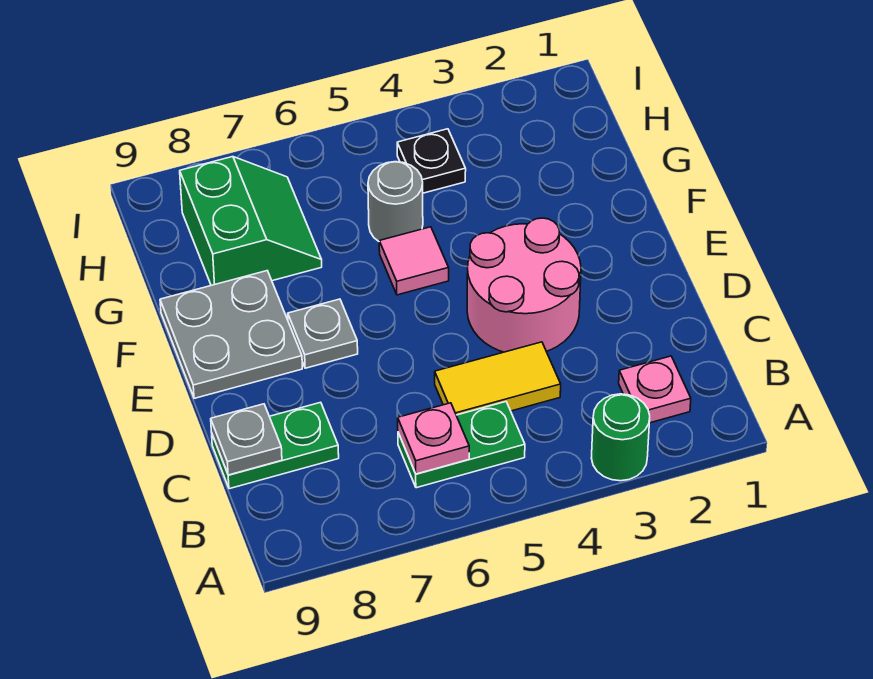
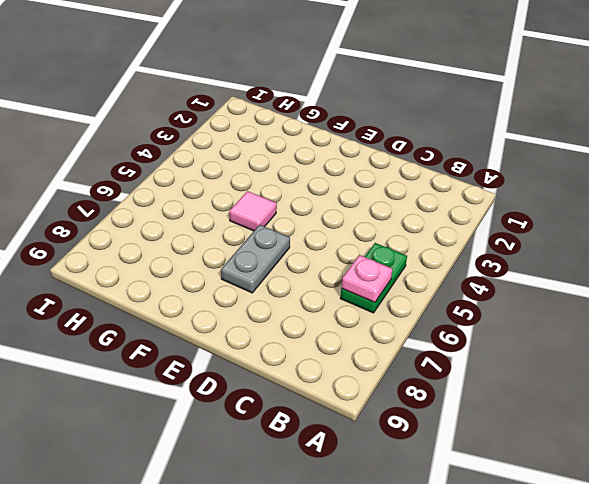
grey 1x2 plate [221,225,290,293] -> grey 1x1 plate [288,299,358,368]
none -> green 1x1 round brick [591,394,650,481]
none -> pink 1x1 plate [619,356,691,423]
none -> yellow 1x2 tile [435,342,561,415]

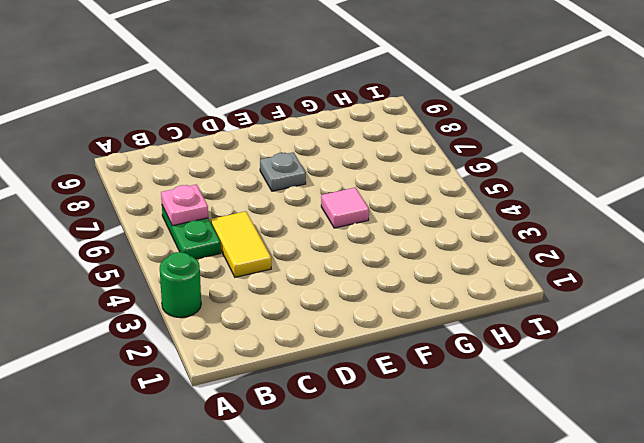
none -> pink 1x1 plate [619,356,691,423]
none -> green 1x2 plate [212,402,339,489]
none -> pink 2x2 round brick [467,218,581,352]

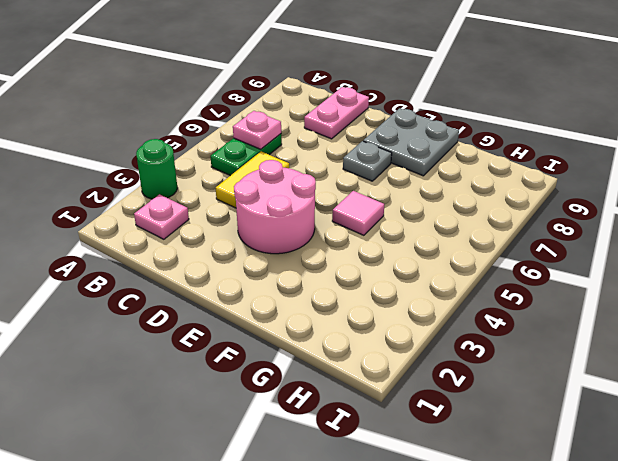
pink 1x2 plate [304,87,369,139] -> green 1x2 plate [212,402,339,489]
none -> grey 1x1 round brick [368,162,423,241]
none -> green 2x2 slope [180,157,322,285]
none -> black 1x1 plate [397,129,466,193]

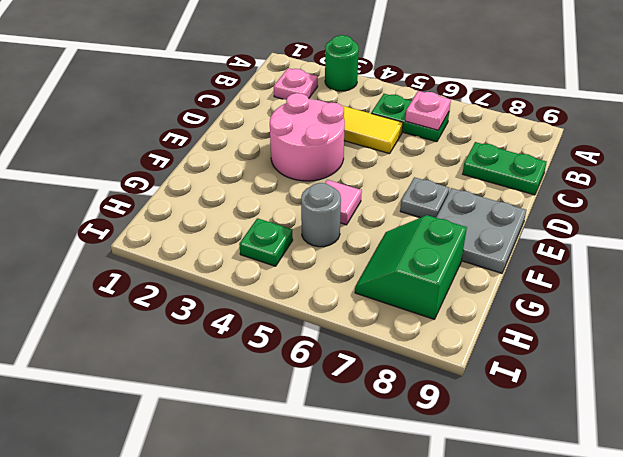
green 1x1 plate [239,218,293,266] -> black 1x1 plate [397,129,466,193]
none -> grey 1x1 plate [211,404,282,475]

